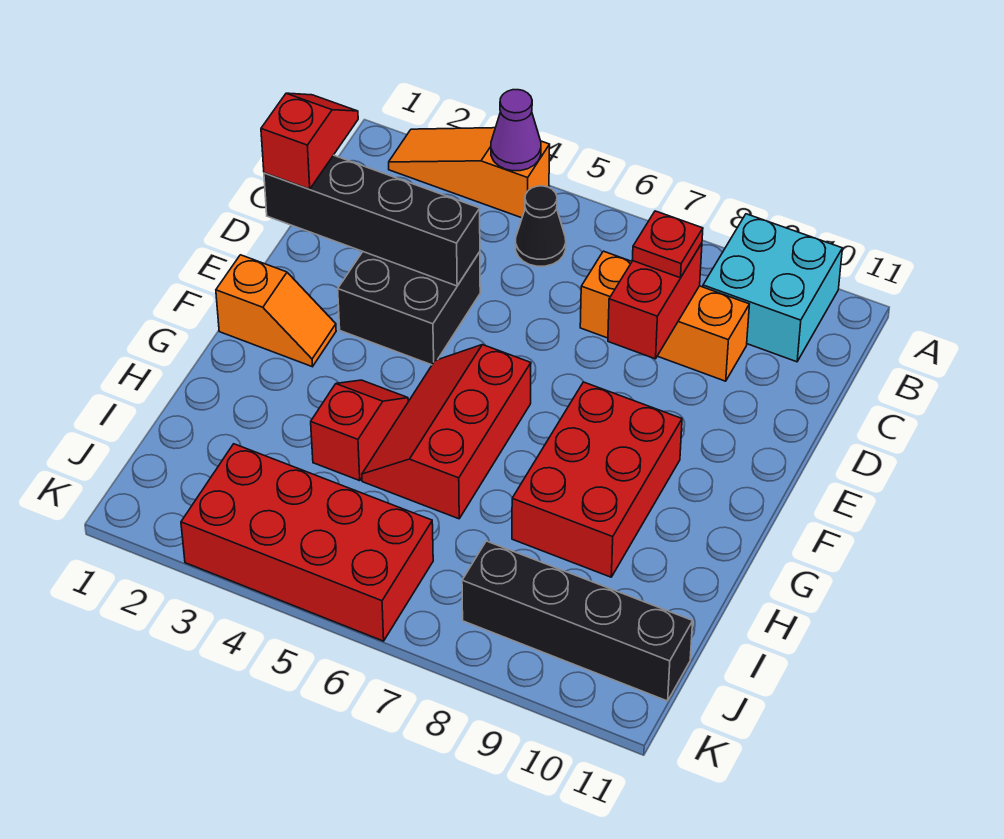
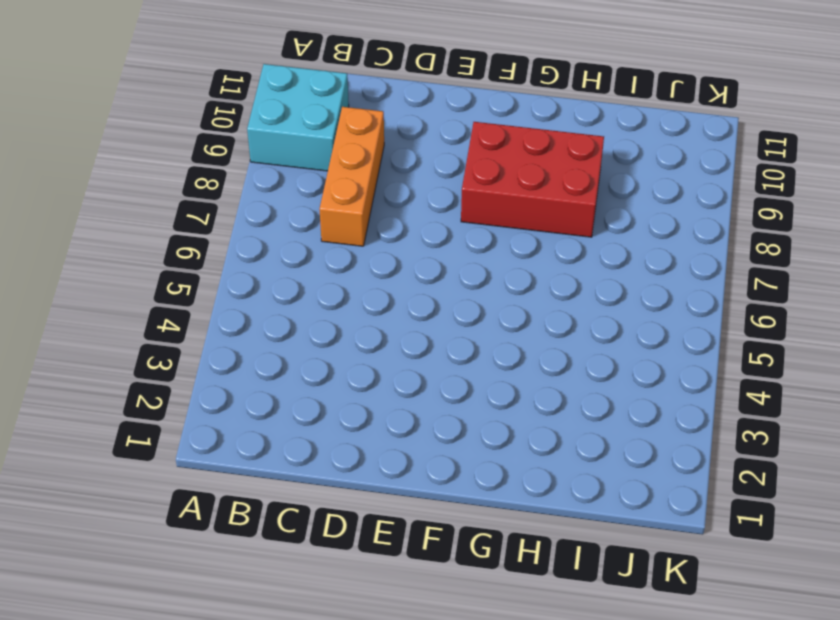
none -> orange 1x3 slope [389,128,550,218]
none -> black 1x1 cone [516,186,566,266]
none -> black 2x2 brick [338,252,480,365]

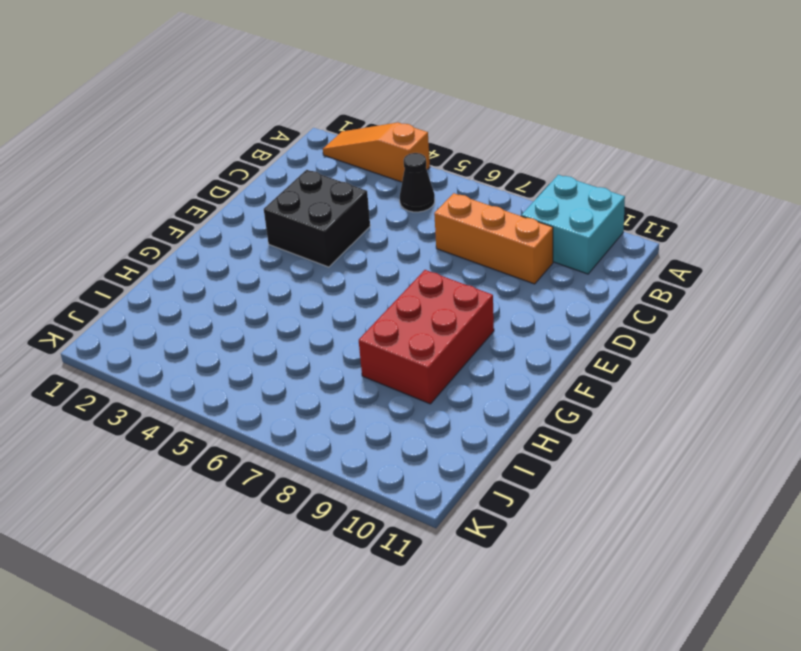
none -> orange 1x2 slope [216,255,336,367]
none -> red 2x3 slope [362,345,531,519]
none -> red 1x2 slope [311,380,408,481]

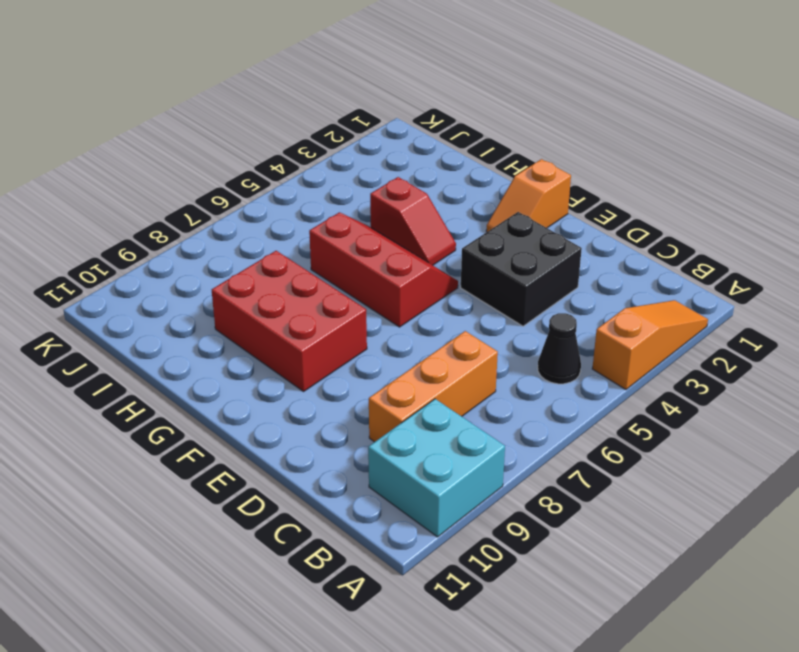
none -> red 2x4 brick [181,444,433,641]
none -> black 1x4 brick [462,541,693,701]
none -> purple 1x1 cone [491,90,541,171]

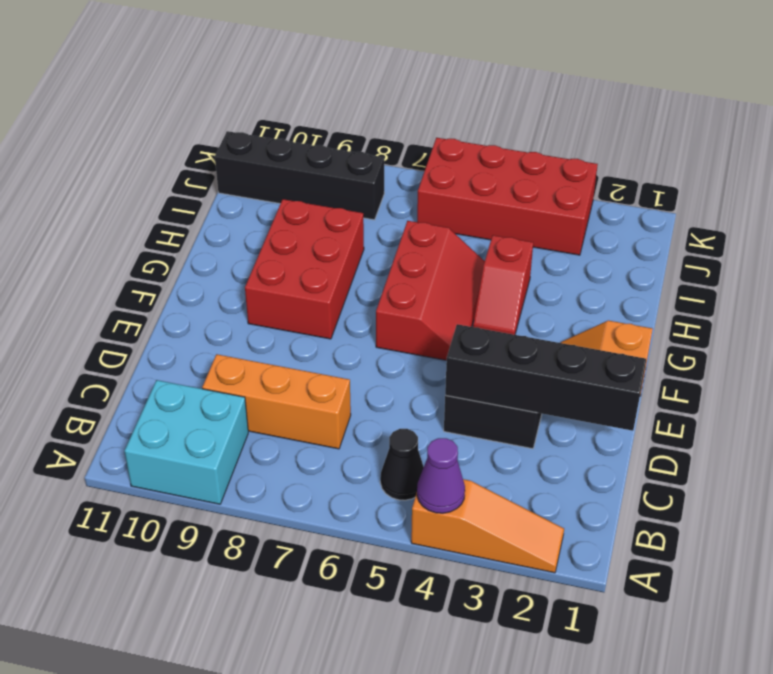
none -> red 1x2 brick [608,243,702,359]
none -> red 1x2 slope [261,93,358,189]
none -> red 1x1 plate [632,211,703,278]

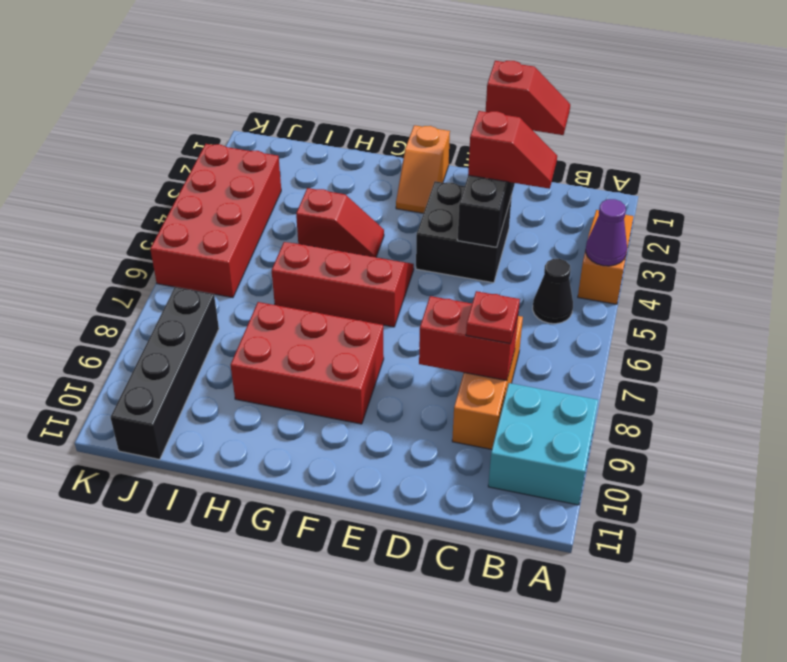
red 1x2 slope [468,111,557,189] -> none

